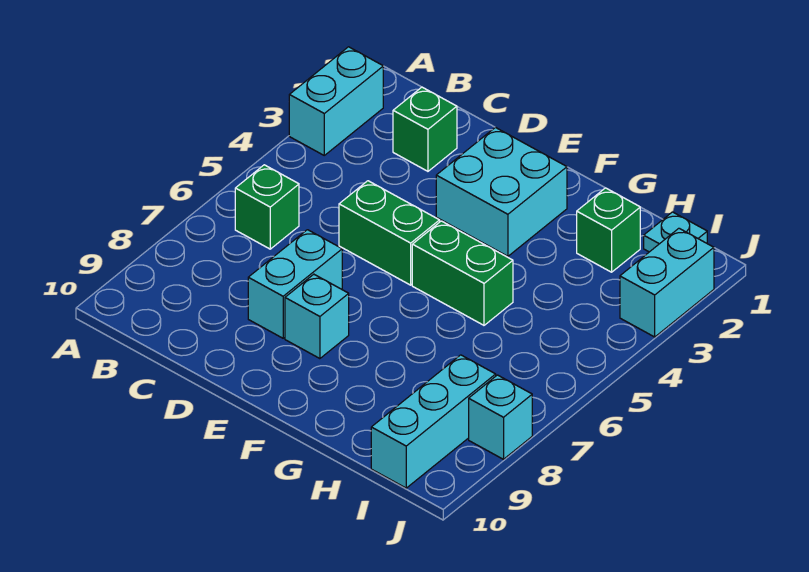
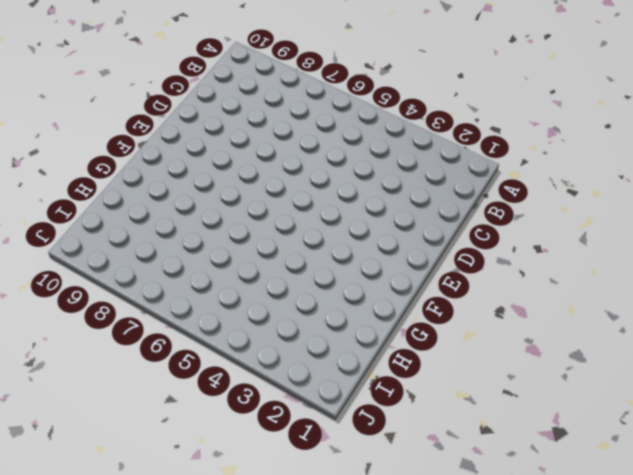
none -> cyan 1x2 brick [289,47,383,155]
none -> green 1x1 brick [235,165,299,249]
none -> green 1x1 brick [393,87,457,171]

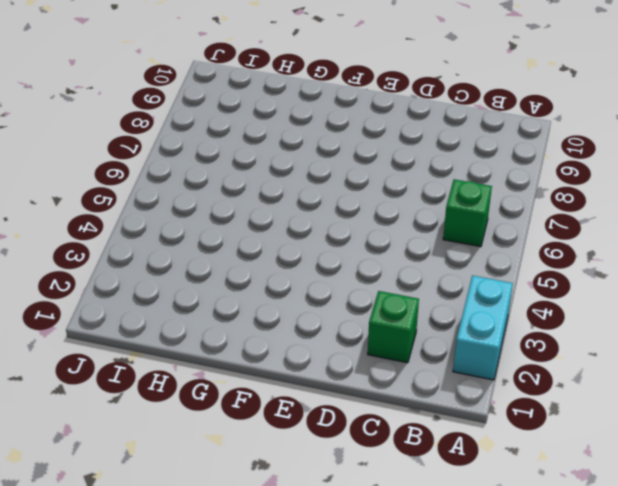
none -> green 1x2 brick [339,181,440,285]
none -> cyan 1x2 brick [248,230,342,338]
none -> cyan 2x2 brick [436,127,567,256]

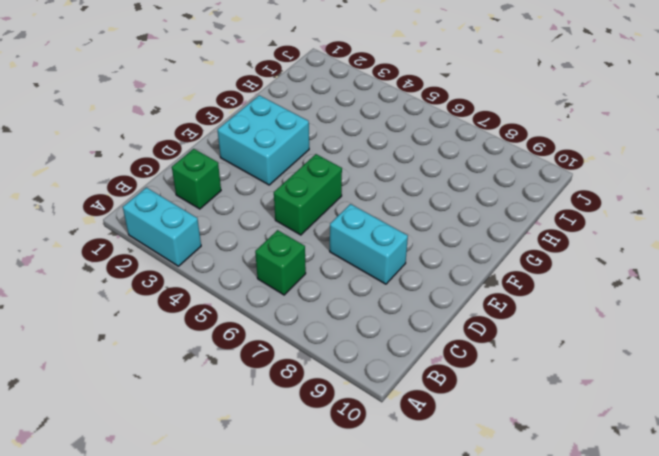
none -> cyan 1x1 brick [285,274,349,359]
none -> green 1x2 brick [412,221,513,325]
none -> green 1x1 brick [577,188,640,272]

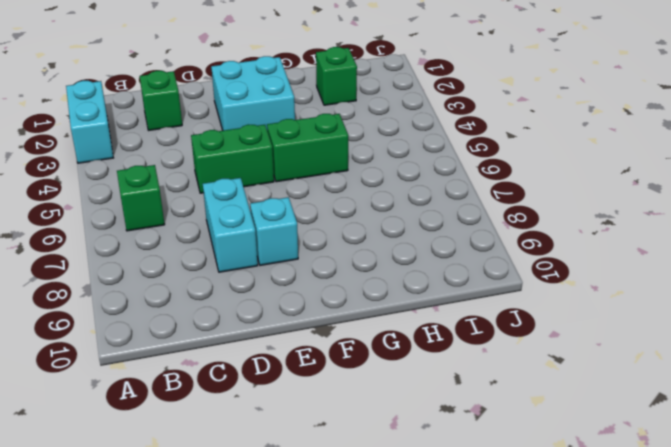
none -> cyan 1x1 plate [644,212,707,252]
none -> cyan 1x3 brick [371,355,496,488]
none -> cyan 1x2 brick [620,228,714,337]

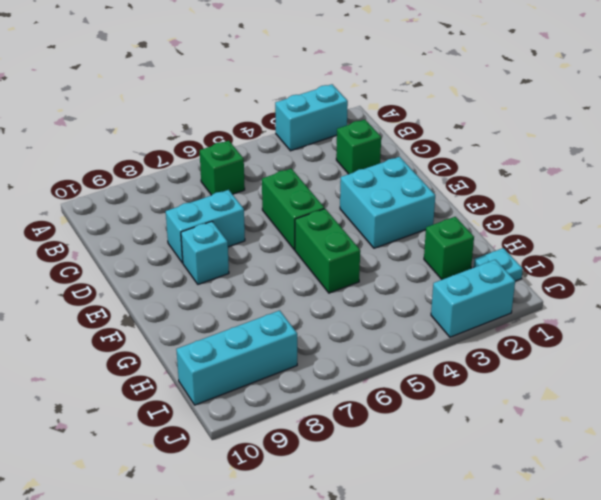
none -> cyan 1x1 brick [469,375,532,459]

